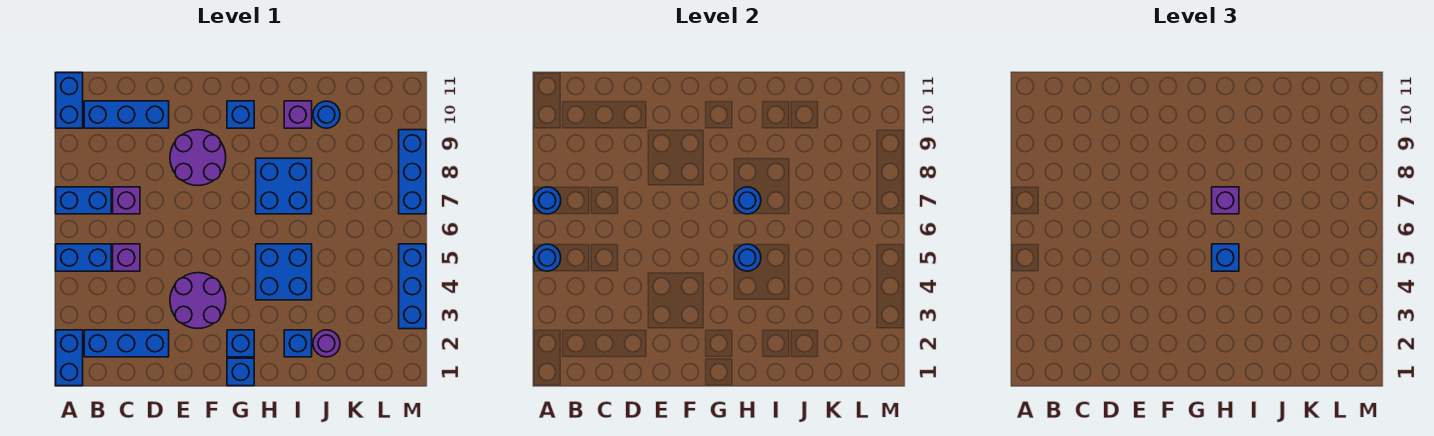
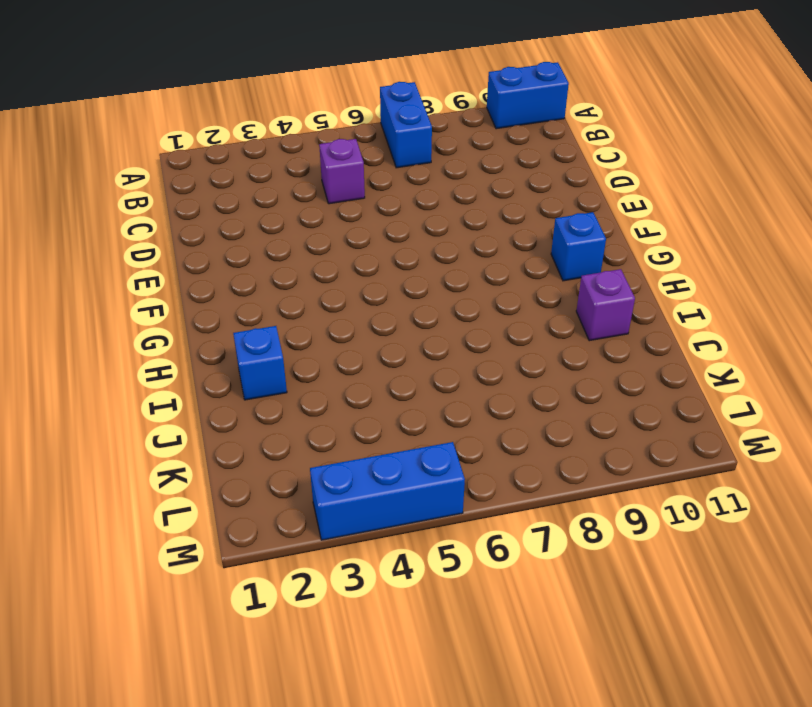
none -> blue 1x2 brick [56,330,83,386]
none -> blue 1x2 brick [56,244,111,271]
none -> blue 1x3 brick [84,330,169,357]

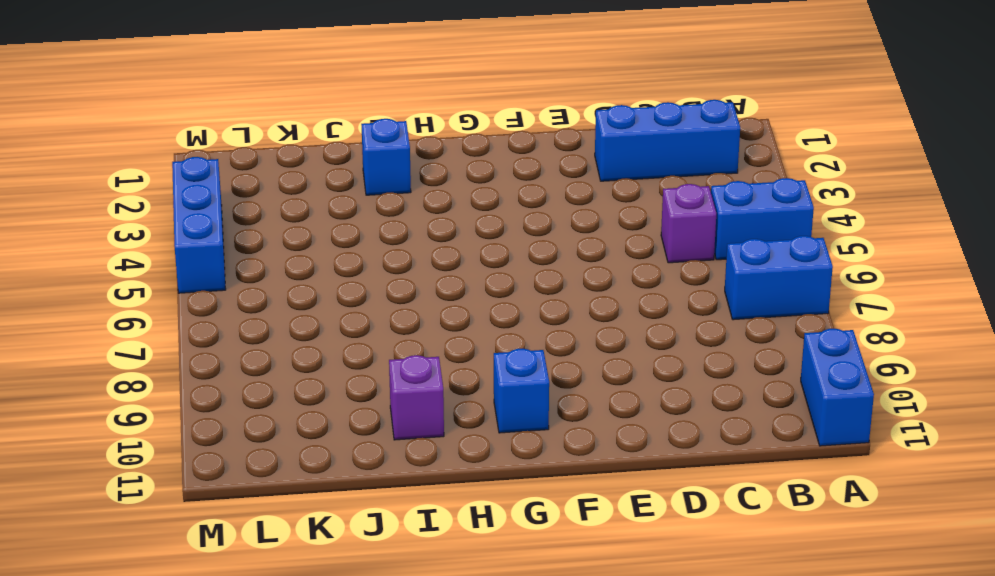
none -> blue 1x2 brick [56,330,83,386]
none -> blue 1x3 brick [84,101,169,128]
none -> purple 1x1 brick [113,187,140,214]

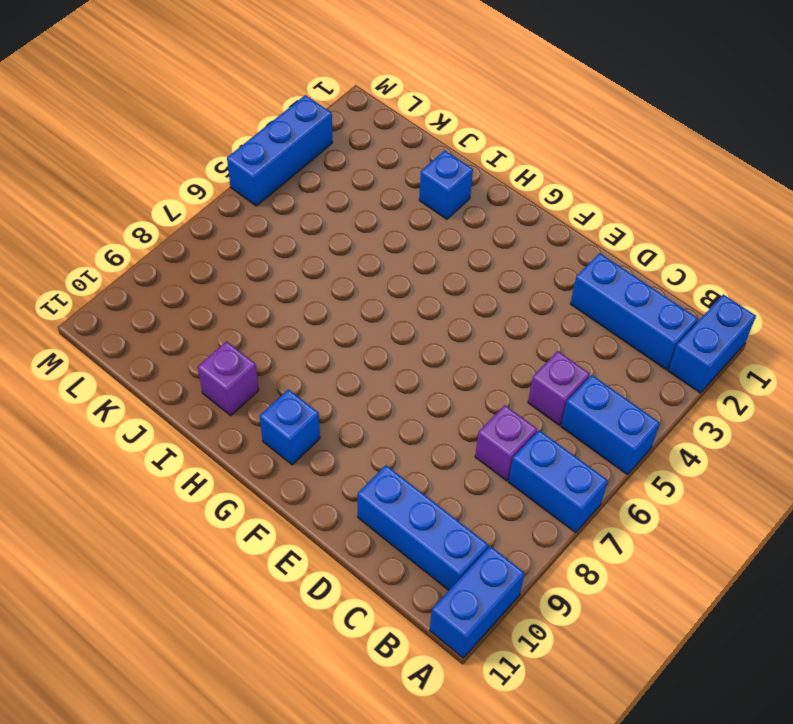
none -> purple 2x2 round brick [170,273,226,328]
none -> purple 2x2 round brick [170,130,226,186]
none -> blue 1x1 brick [227,358,254,386]

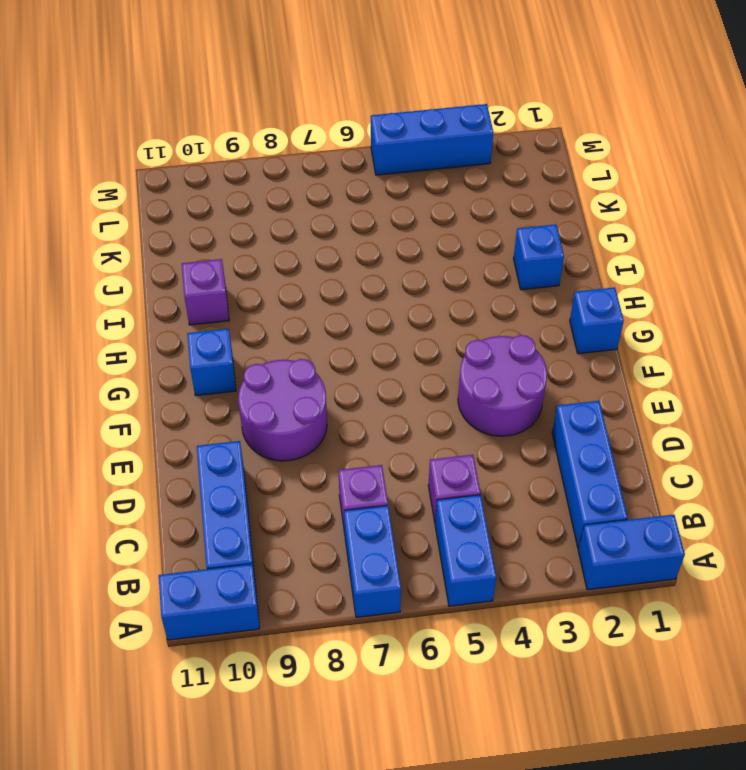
none -> blue 1x1 brick [227,330,254,357]
none -> blue 2x2 brick [256,244,312,300]
none -> blue 2x2 brick [256,158,312,214]

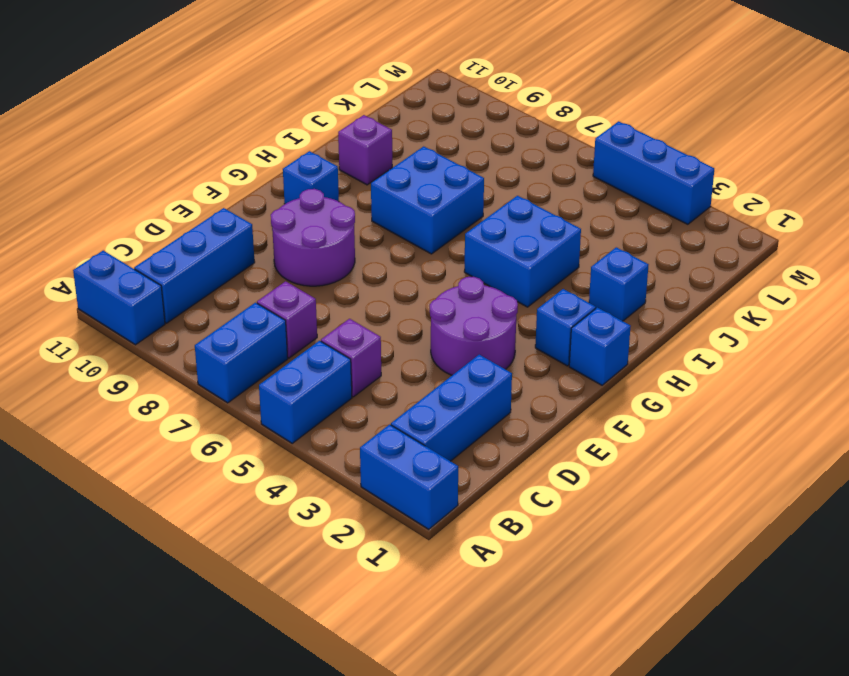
none -> purple 1x1 round brick [313,330,340,357]
none -> blue 1x1 round brick [313,101,340,128]
none -> blue 1x3 brick [399,130,426,214]

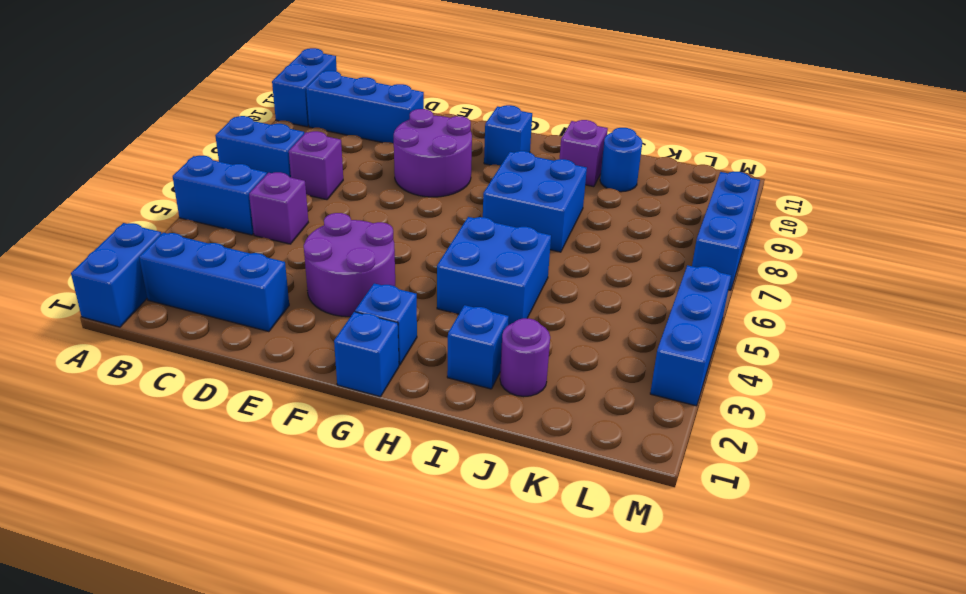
none -> blue 1x1 round brick [534,244,561,271]
none -> blue 1x1 round brick [534,187,561,214]
none -> blue 1x1 round brick [734,244,761,271]

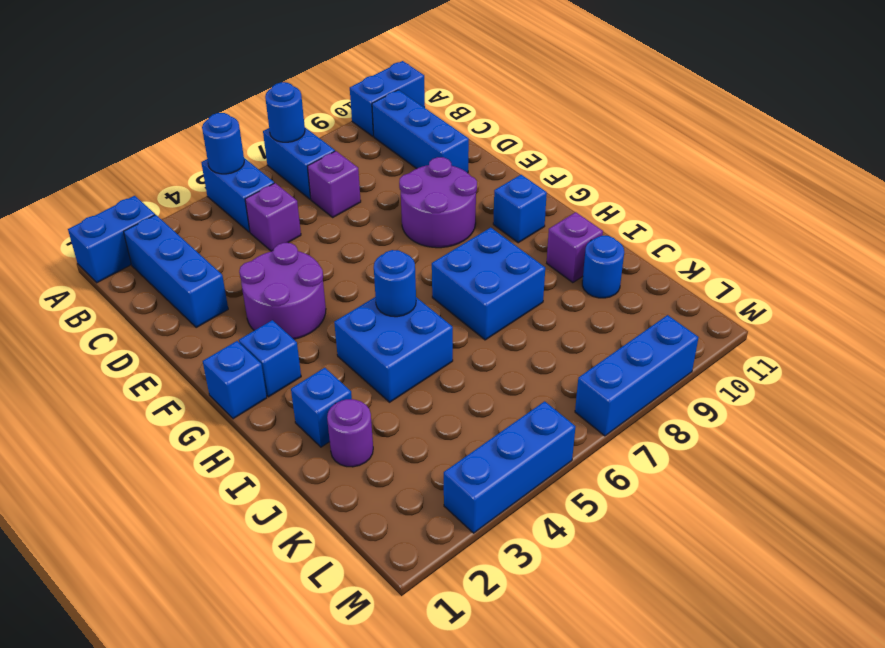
none -> blue 1x1 round brick [734,187,761,214]
none -> blue 1x1 brick [1212,244,1239,271]
none -> purple 1x1 brick [1212,187,1239,214]

